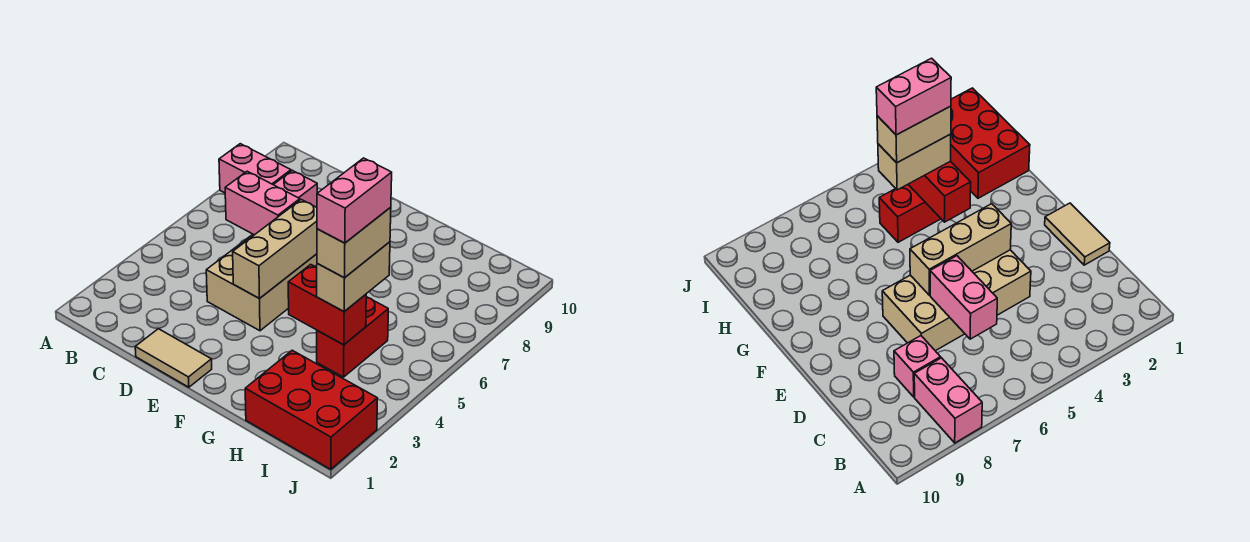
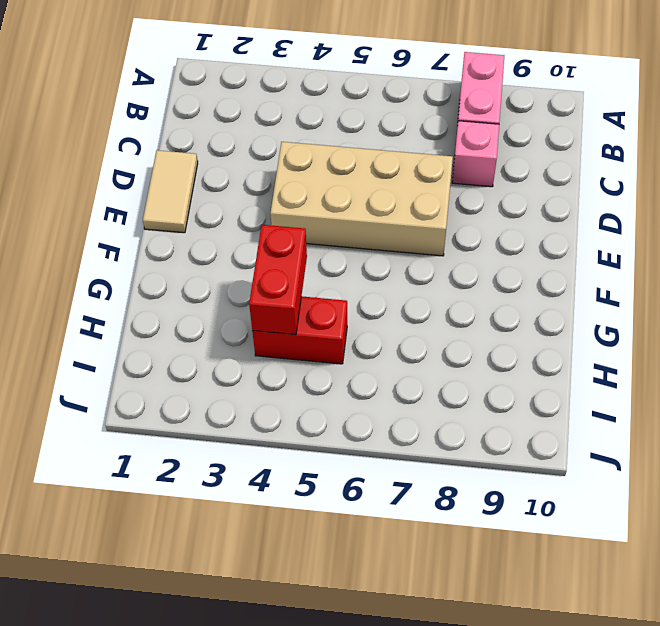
none -> red 2x3 brick [245,350,377,469]
none -> pink 1x2 brick [225,171,300,235]
none -> tan 1x3 brick [233,200,317,299]

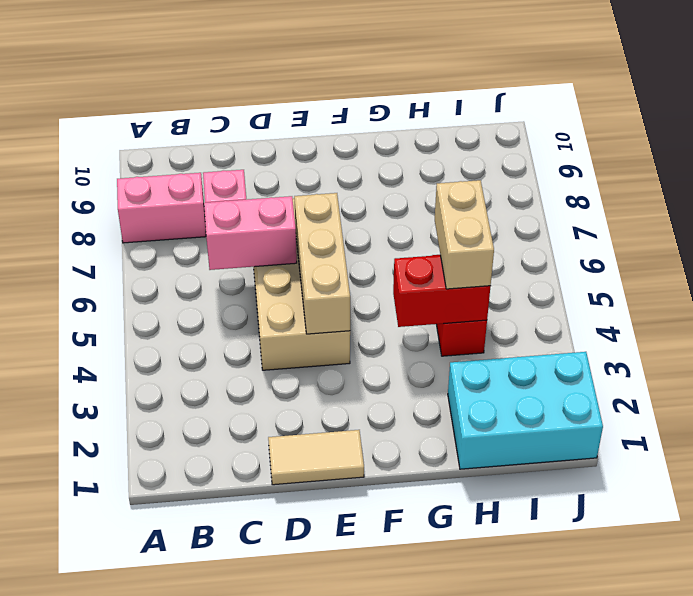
cyan 2x3 brick [448,352,603,469] -> red 2x3 brick [245,350,377,469]
none -> tan 1x2 brick [317,207,391,278]
none -> pink 1x2 brick [317,158,392,243]

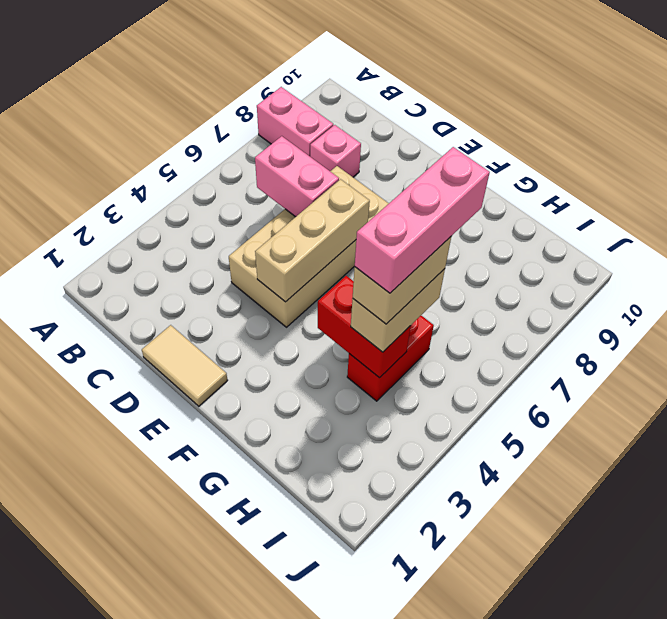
pink 1x3 brick [355,147,490,293] -> pink 1x2 brick [317,158,392,243]
none -> red 2x3 brick [245,350,377,469]

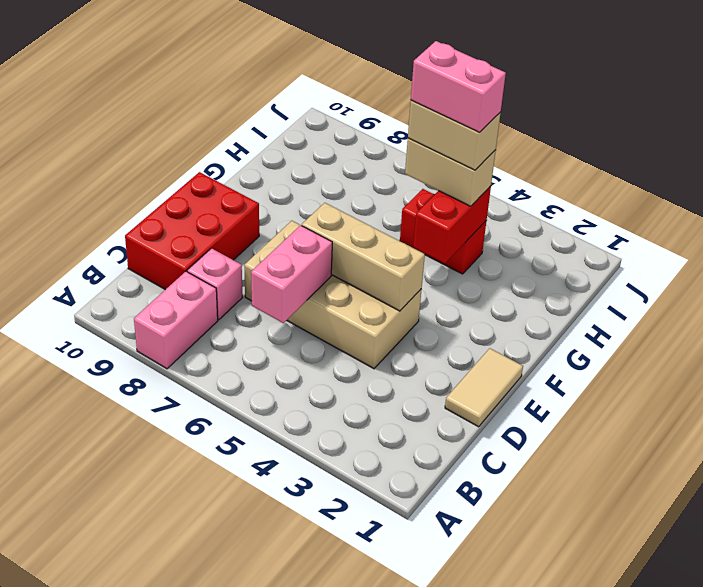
red 2x3 brick [125,172,259,290] -> red 2x3 brick moved to [245,350,377,469]

